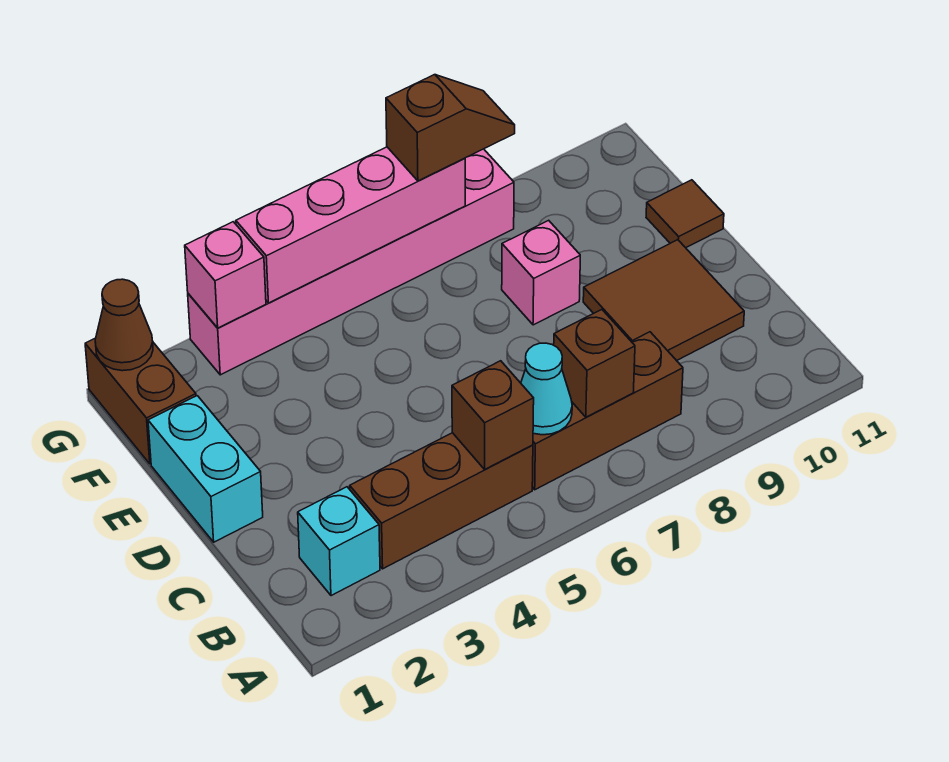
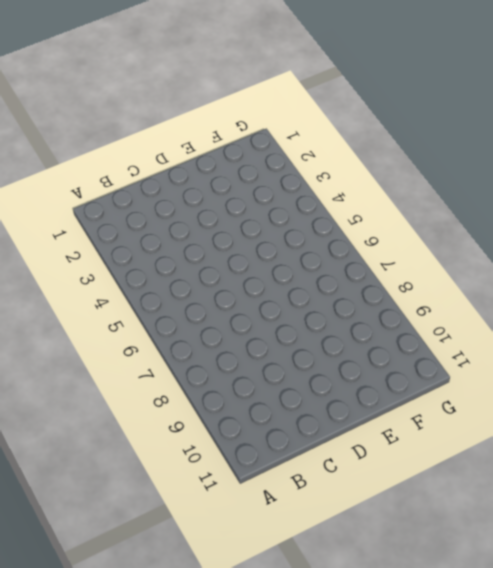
none -> cyan 1x1 brick [298,487,380,596]
none -> brown 1x3 brick [350,433,533,569]
none -> brown 1x3 brick [532,332,683,490]

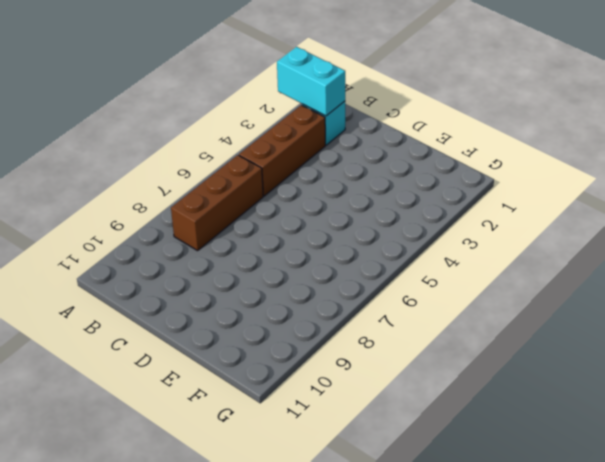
cyan 1x2 brick [277,47,345,116] -> cyan 1x2 brick moved to [148,396,263,542]
none -> brown 2x2 tile [583,240,744,361]
none -> pink 1x1 brick [502,220,580,325]
none -> brown 1x1 tile [646,180,724,248]

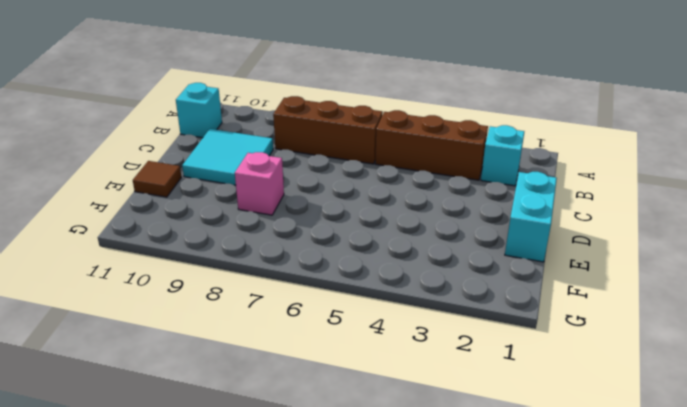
cyan 1x1 brick [176,83,222,138] -> none
cyan 2x2 tile [182,129,273,185] -> brown 2x2 tile [583,240,744,361]
none -> brown 1x2 brick [85,338,196,464]
none -> pink 1x6 brick [188,149,514,375]
none -> brown 1x1 brick [452,361,534,469]

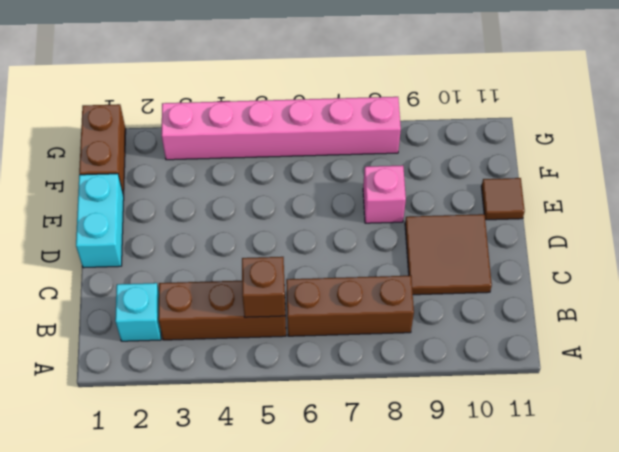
none -> cyan 1x1 cone [521,343,572,435]
none -> brown 1x1 brick [554,310,635,417]
none -> brown 1x1 cone [95,279,153,371]

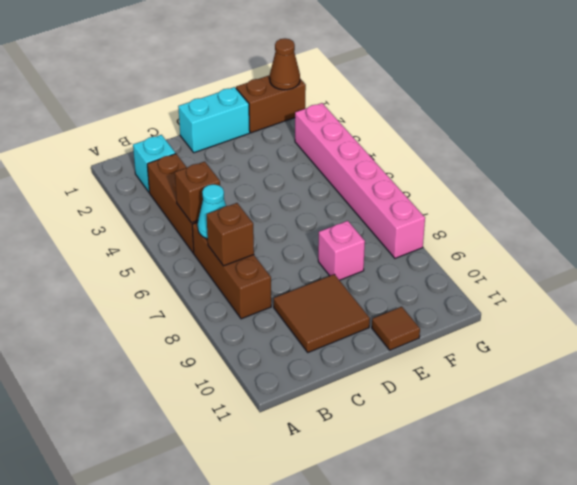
none -> pink 1x1 brick [185,222,266,328]
none -> pink 1x4 brick [236,147,465,303]
none -> brown 1x2 slope [386,75,515,181]

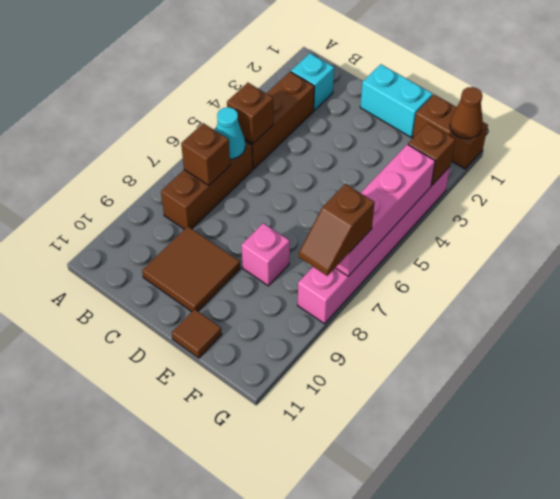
brown 1x1 brick [408,123,455,186] -> pink 1x1 brick [185,222,266,328]

